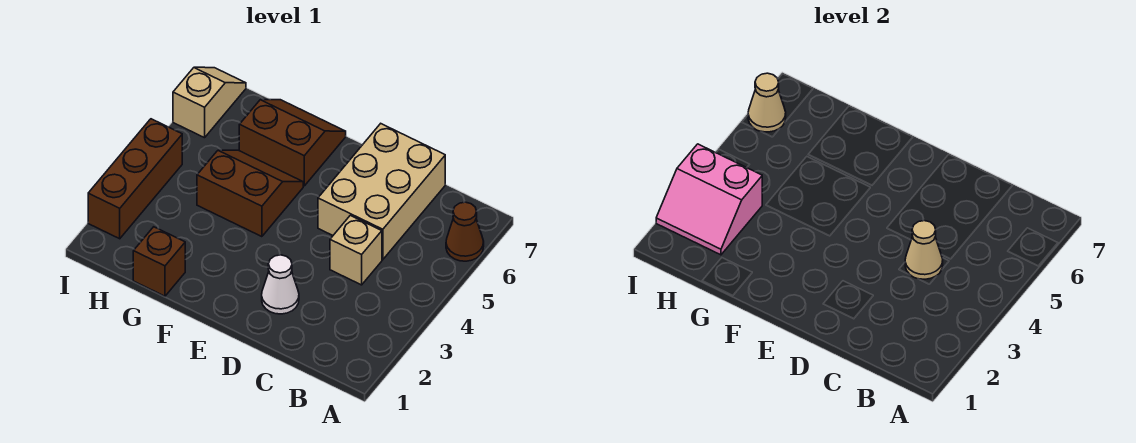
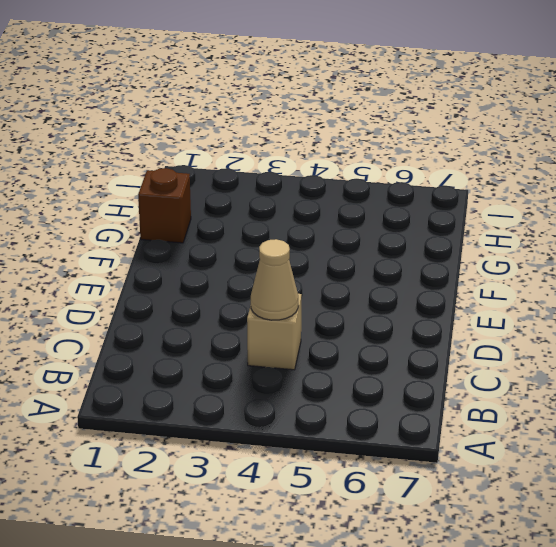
none -> brown 1x1 cone [446,202,484,261]
none -> tan 2x3 brick [318,124,445,260]
none -> white 1x1 cone [262,255,299,314]

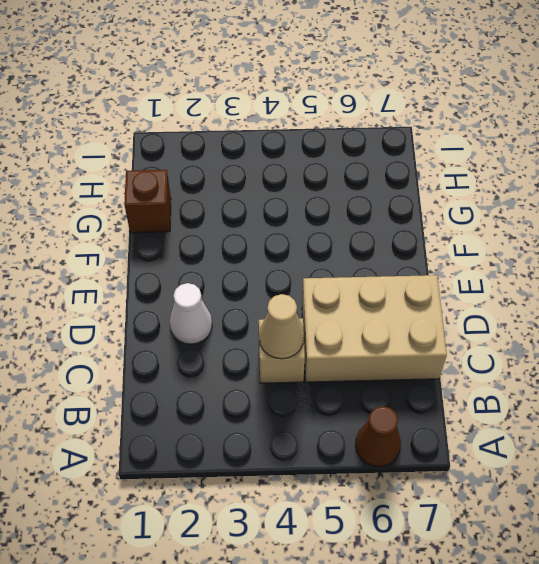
none -> brown 2x2 slope [197,150,303,237]
none -> brown 2x2 slope [239,100,346,186]
none -> brown 1x3 brick [88,119,182,239]

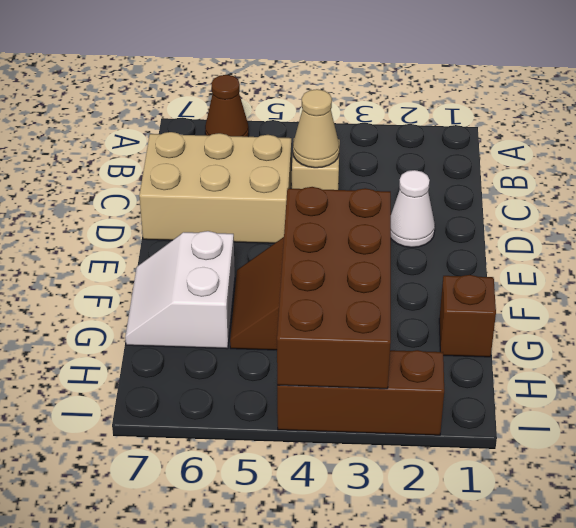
brown 2x4 brick [277,187,391,389] -> pink 2x2 slope [656,144,762,255]
white 2x2 slope [125,231,235,349] -> brown 2x2 slope [239,100,346,186]
none -> tan 1x2 slope [173,67,246,138]
none -> tan 1x1 cone [748,73,786,132]

